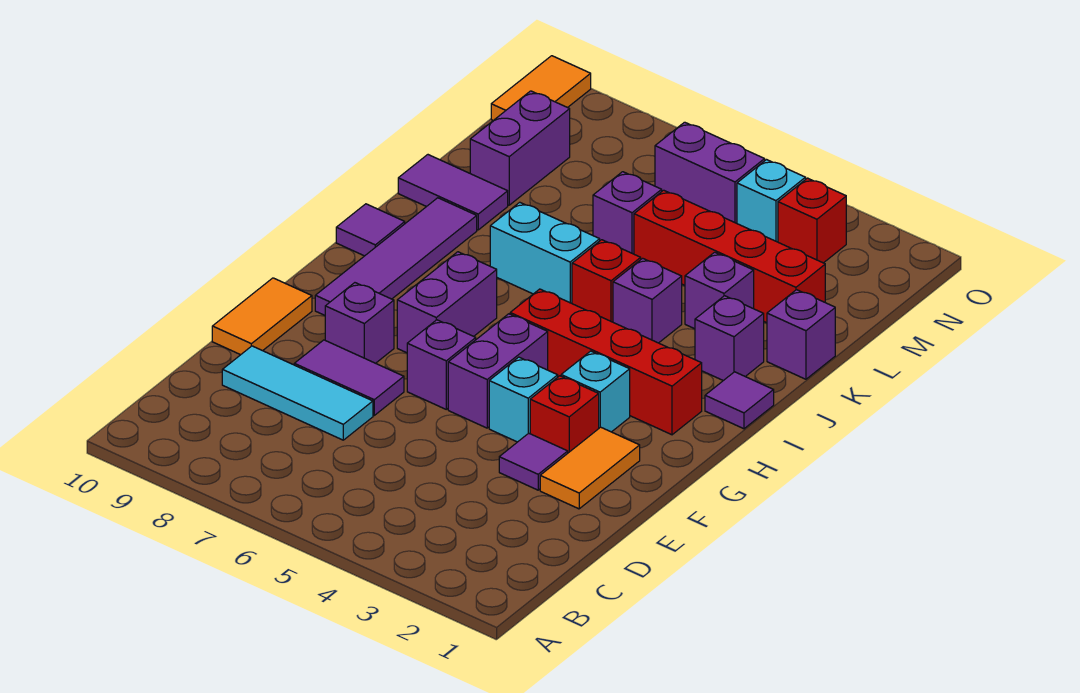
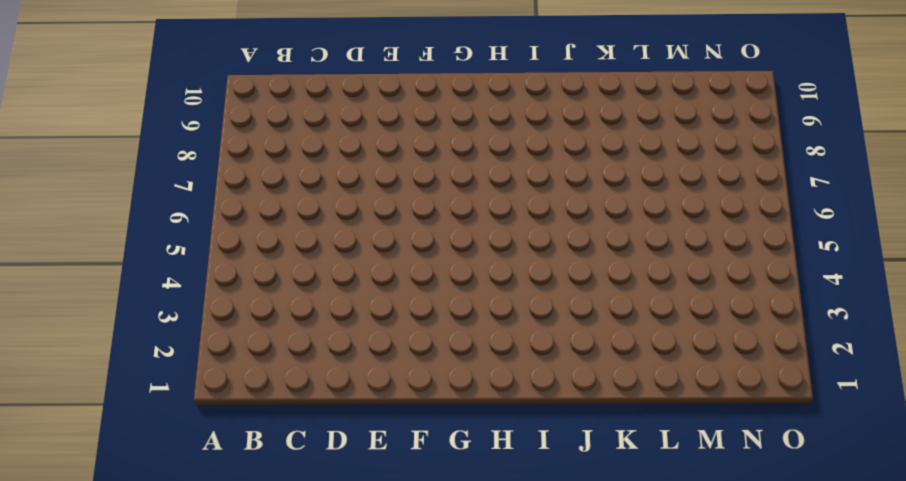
none -> cyan 1x3 tile [222,346,373,440]
none -> orange 1x2 tile [540,427,640,509]
none -> purple 1x1 tile [499,433,568,490]
none -> purple 1x2 tile [294,340,404,415]

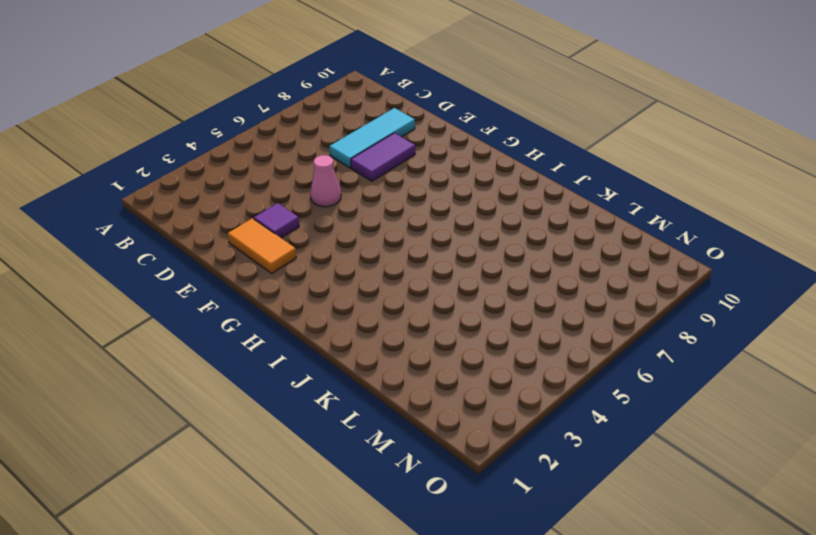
pink 1x1 cone [310,155,341,207] -> none
none -> orange 1x2 tile [212,278,312,355]
none -> red 1x1 brick [530,376,599,453]
none -> cyan 1x1 brick [489,357,558,442]
none -> purple 1x2 brick [448,314,548,428]

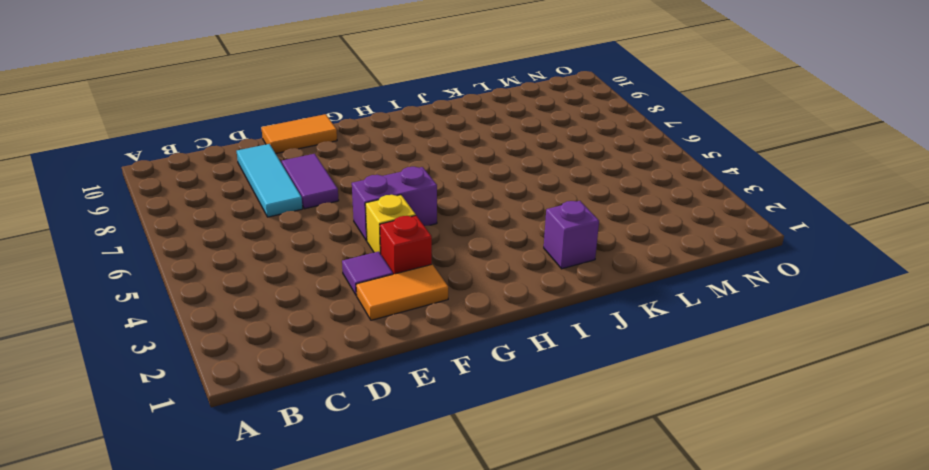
yellow 1x1 brick [365,195,416,254] -> cyan 1x1 brick [489,357,558,442]
none -> purple 1x1 brick [407,320,476,409]
none -> purple 1x1 brick [325,283,394,363]
none -> cyan 1x1 brick [561,351,630,432]
none -> purple 1x2 brick [397,252,497,353]

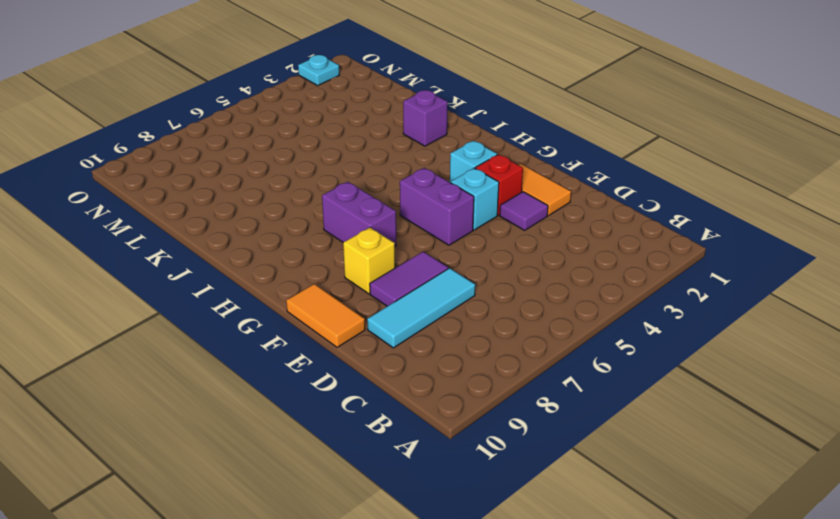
yellow 1x1 brick [343,228,395,294] -> purple 1x1 brick [325,283,394,363]
cyan 1x1 plate [298,55,339,86] -> none
none -> purple 1x1 brick [407,320,476,409]
none -> purple 1x4 tile [315,198,477,315]
none -> red 1x4 brick [510,289,702,435]
none -> purple 1x1 tile [705,372,774,429]

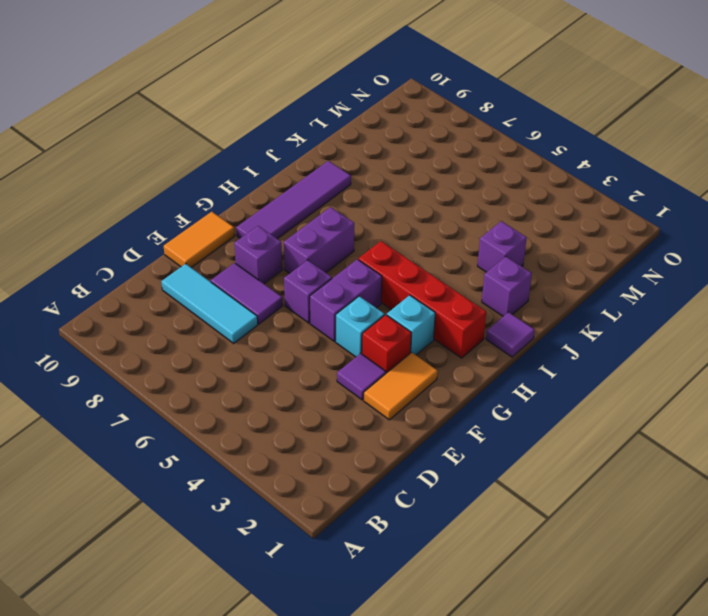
none -> purple 1x1 tile [336,204,405,256]
none -> purple 1x1 brick [613,258,682,343]
none -> red 1x1 brick [572,240,641,322]
none -> cyan 1x2 brick [490,202,600,303]

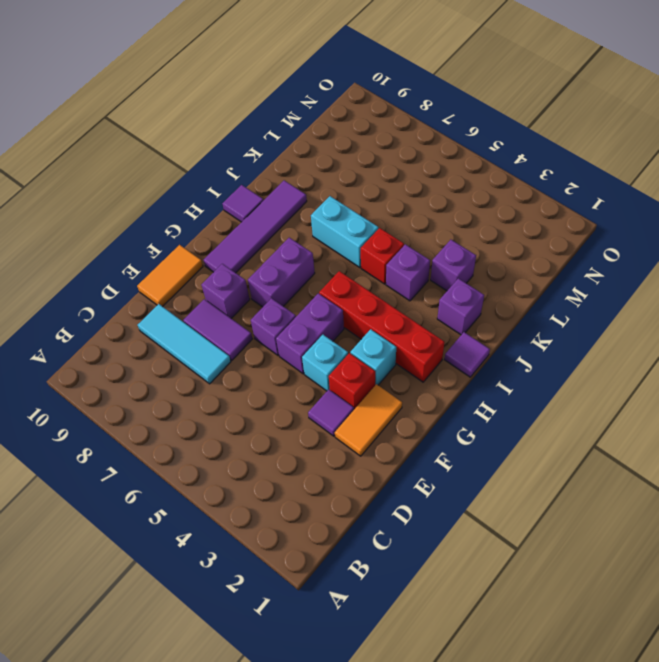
none -> purple 1x1 brick [767,290,835,379]
none -> purple 1x2 tile [398,155,508,230]
none -> red 1x4 brick [634,190,825,323]
none -> purple 1x1 brick [593,172,662,254]

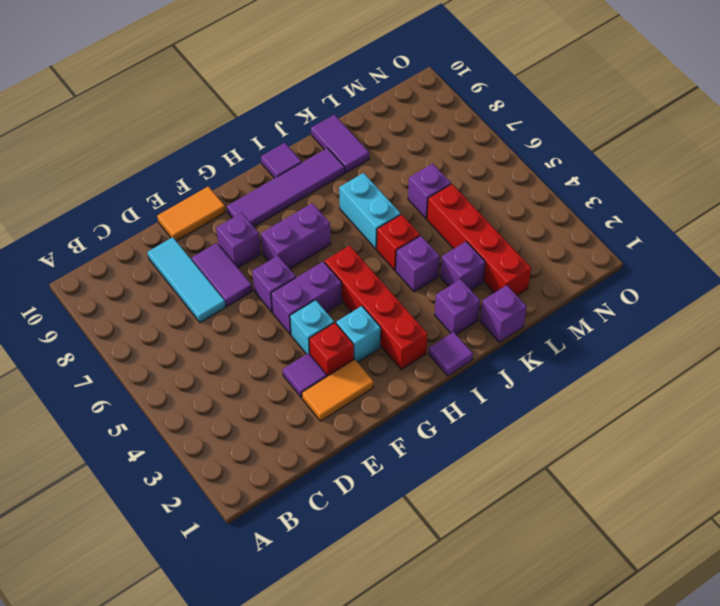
none -> purple 1x2 brick [470,91,570,205]
none -> red 1x1 brick [778,178,846,263]
none -> cyan 1x1 brick [737,160,806,242]
none -> purple 1x2 brick [655,122,765,223]

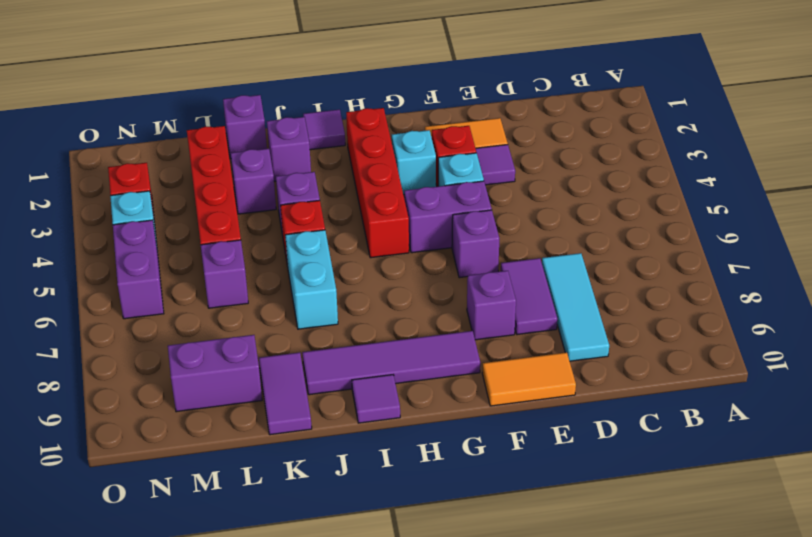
none -> purple 1x2 brick [397,252,497,353]
none -> orange 1x2 tile [491,56,591,120]

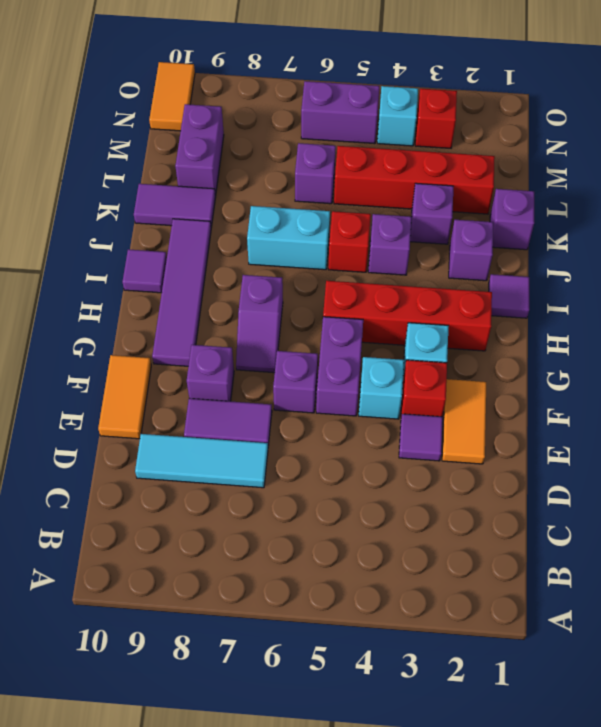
purple 1x2 slope [236,275,283,373] -> purple 1x2 brick [397,252,497,353]

